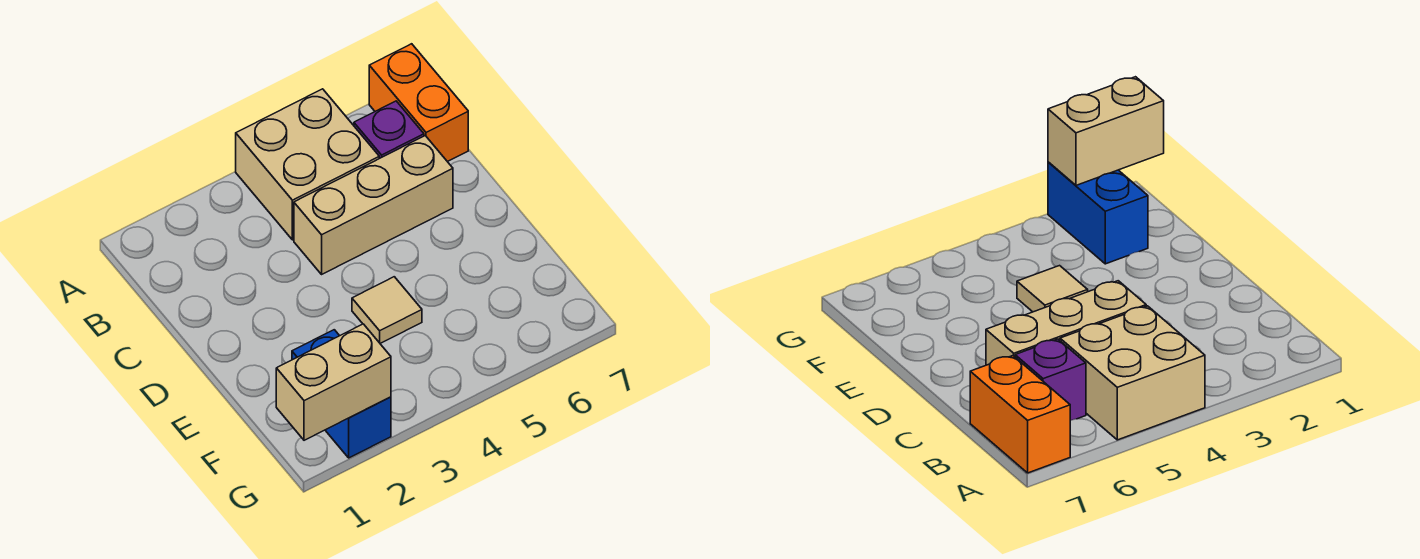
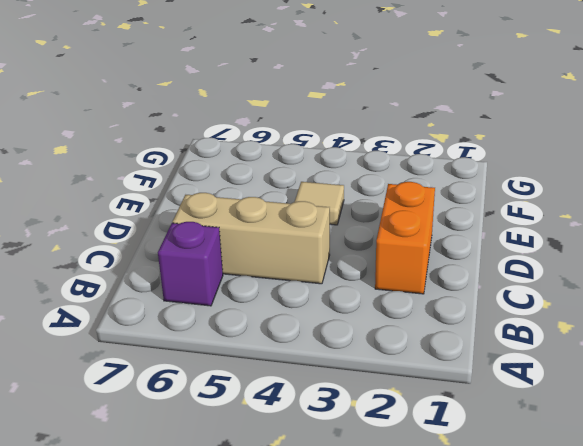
orange 1x2 brick [375,182,435,294] -> orange 1x2 brick moved to [369,44,468,162]
none -> tan 2x2 brick [236,89,379,240]
none -> blue 1x2 brick [292,330,391,458]

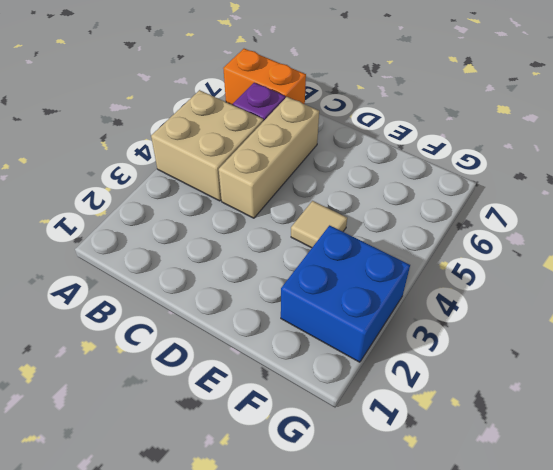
blue 2x2 brick [281,225,410,362] -> blue 1x2 brick [292,330,391,458]
none -> tan 1x2 brick [276,324,391,440]

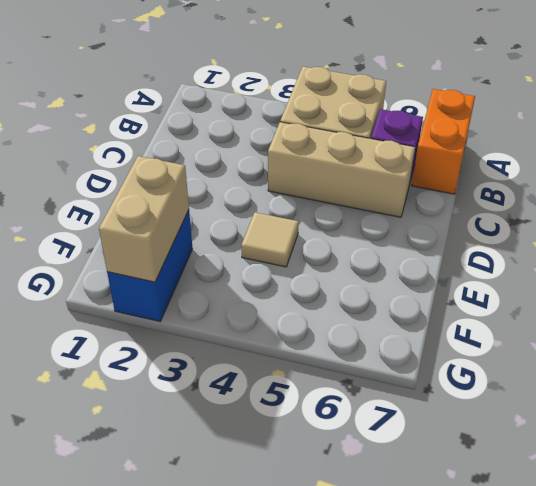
tan 1x2 brick [99,156,189,282] -> tan 1x2 brick turned to [276,324,391,440]

